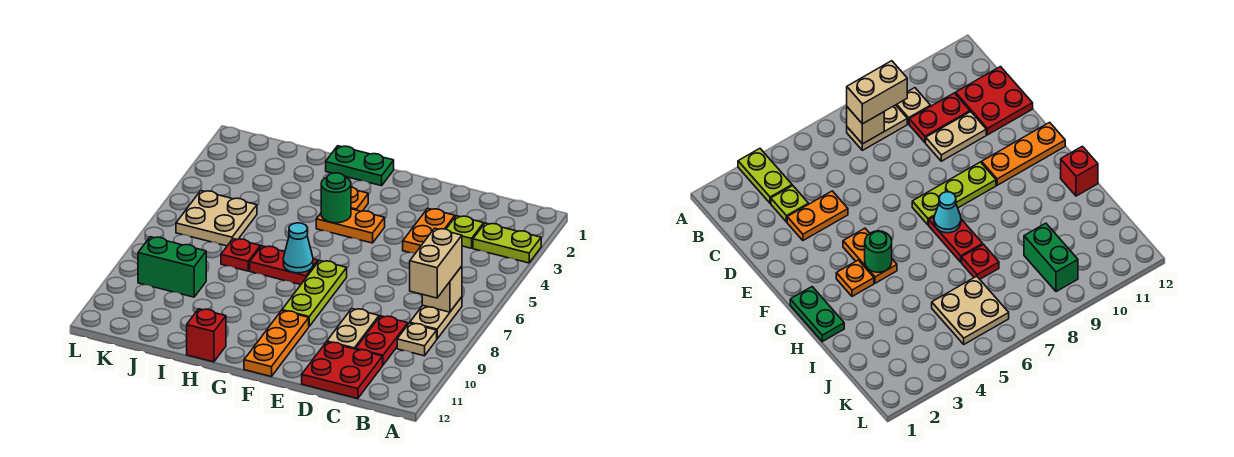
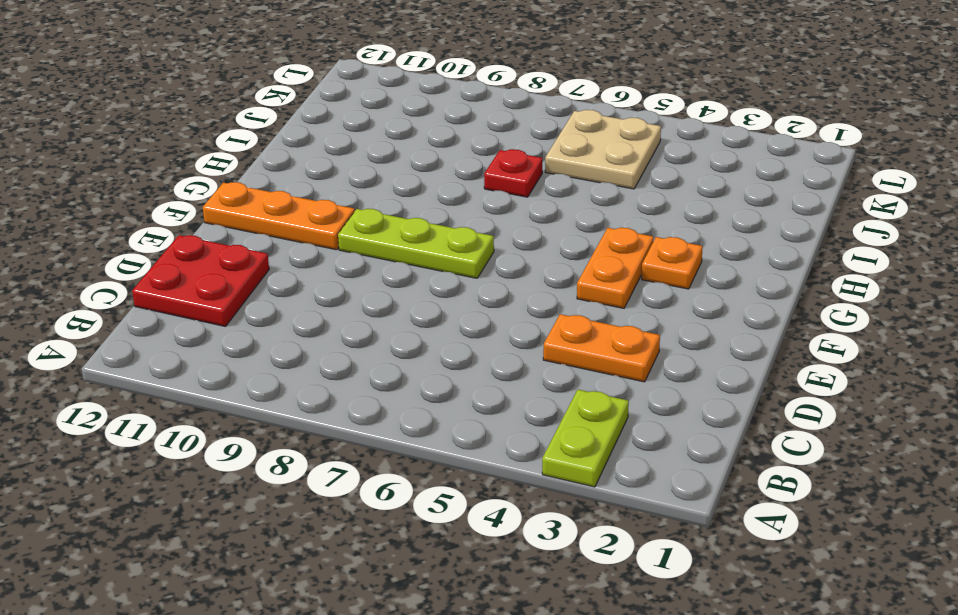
none -> tan 1x2 plate [410,297,462,339]
none -> tan 1x1 plate [397,323,437,356]
none -> lime 1x1 plate [447,216,484,248]

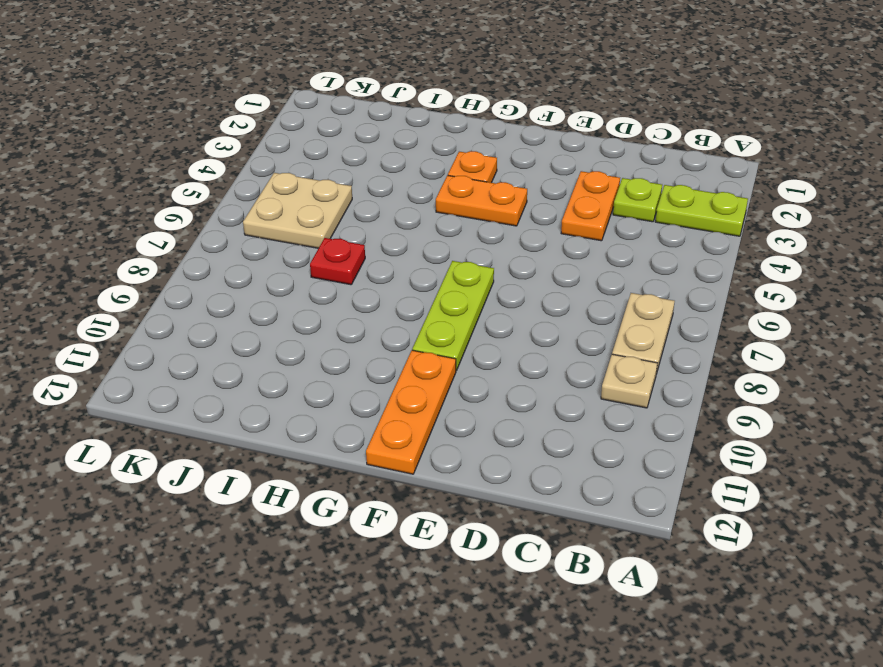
none -> red 1x2 plate [356,316,408,365]
none -> red 2x2 plate [302,342,383,399]
none -> tan 1x2 plate [327,309,379,349]

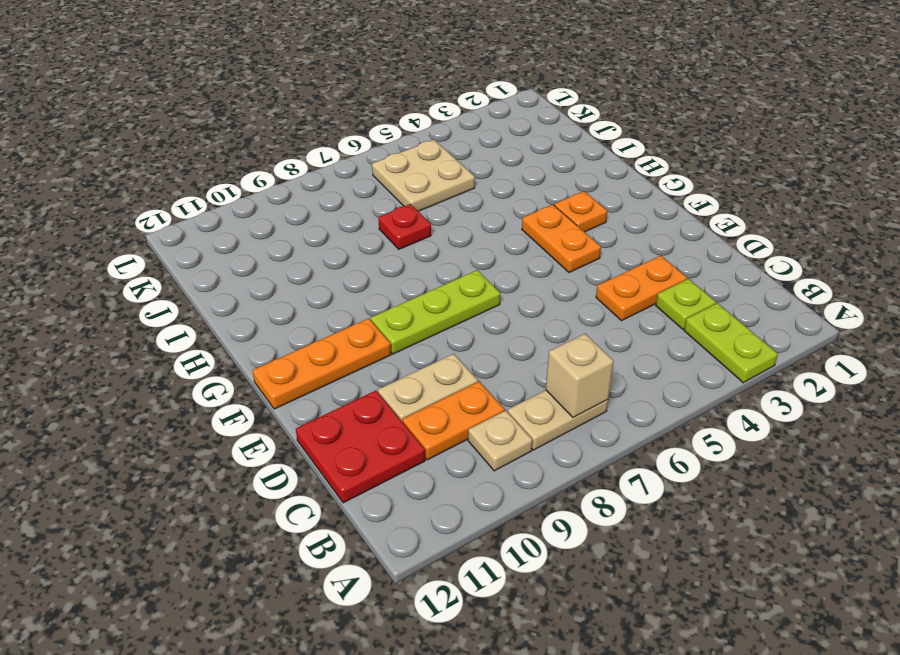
orange 1x2 plate [402,382,504,460] -> red 1x2 plate [356,316,408,365]
none -> green 1x2 plate [326,146,394,186]
none -> red 1x2 plate [250,246,318,285]
none -> red 1x1 brick [187,309,226,362]

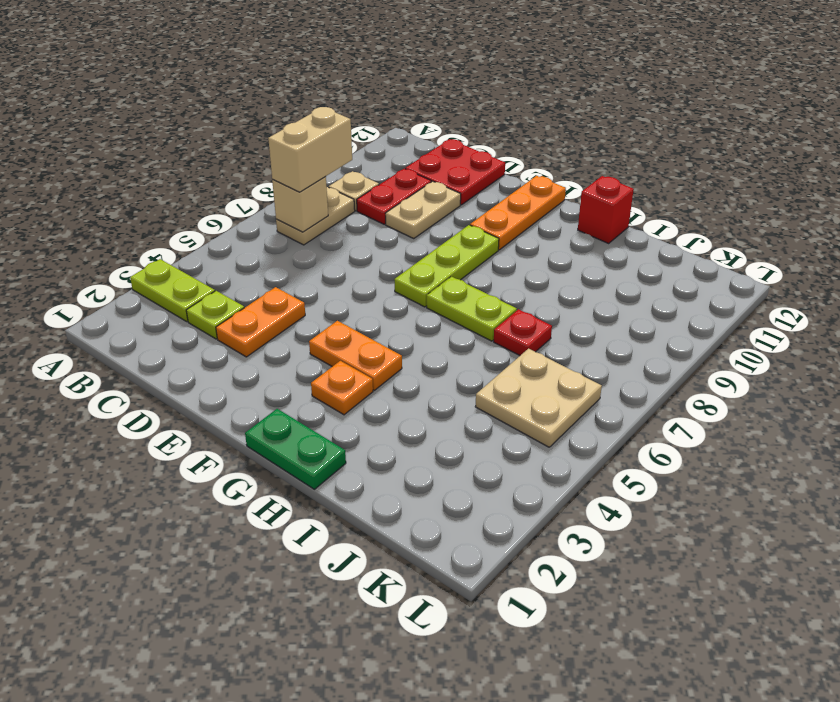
lime 1x2 plate [427,277,517,341] -> red 1x2 plate [250,246,318,285]
none -> green 1x2 brick [138,237,206,297]
none -> green 1x1 round brick [321,173,351,223]
none -> cyan 1x1 cone [283,223,313,273]

